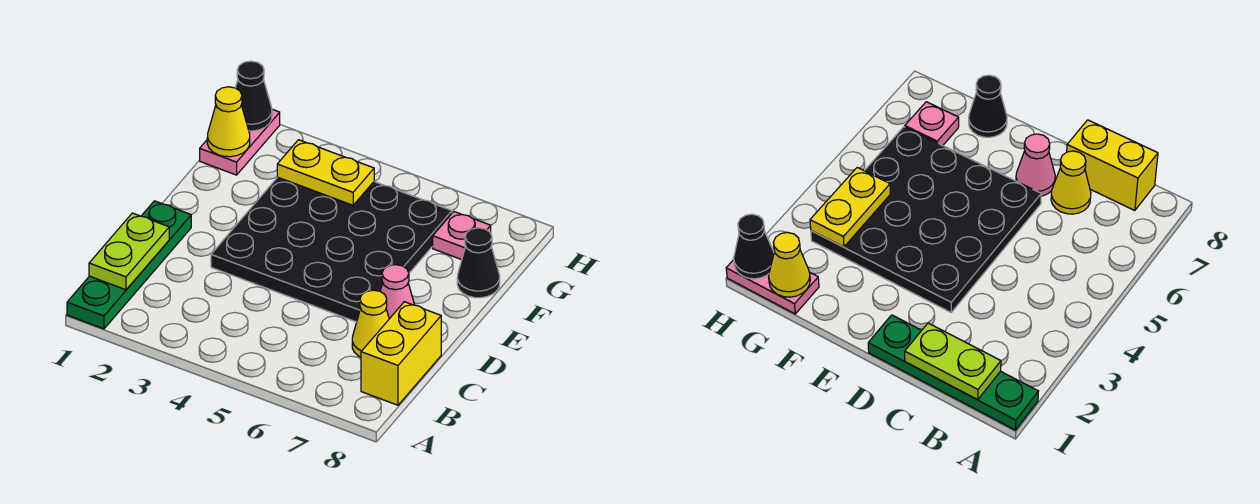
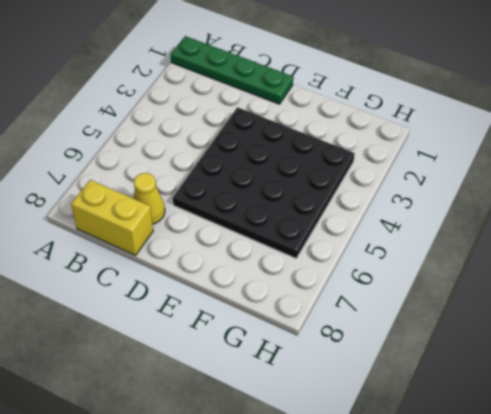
none -> pink 1x1 cone [380,265,414,319]
none -> black 1x1 cone [457,228,500,298]
none -> pink 1x2 plate [200,109,280,175]

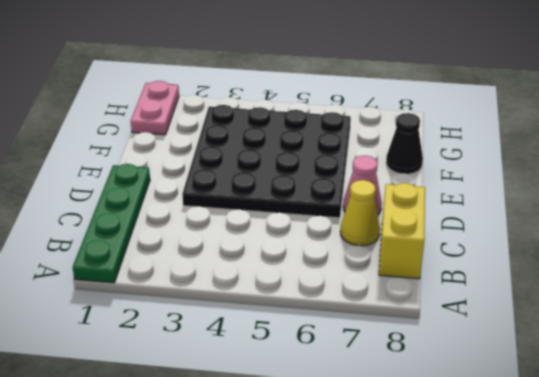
none -> pink 1x1 plate [433,212,491,260]
none -> lime 1x2 plate [89,213,169,290]
none -> yellow 1x1 cone [207,87,250,157]

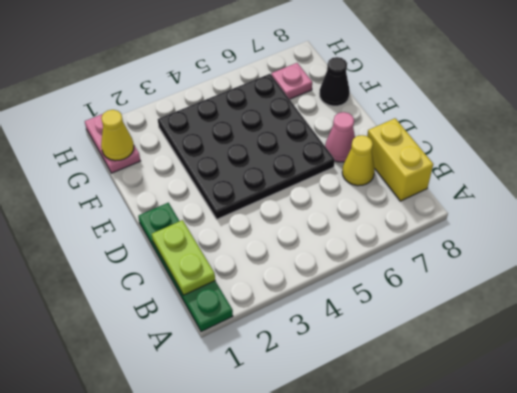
none -> yellow 1x2 plate [277,140,374,205]
none -> black 1x1 cone [236,61,272,131]

